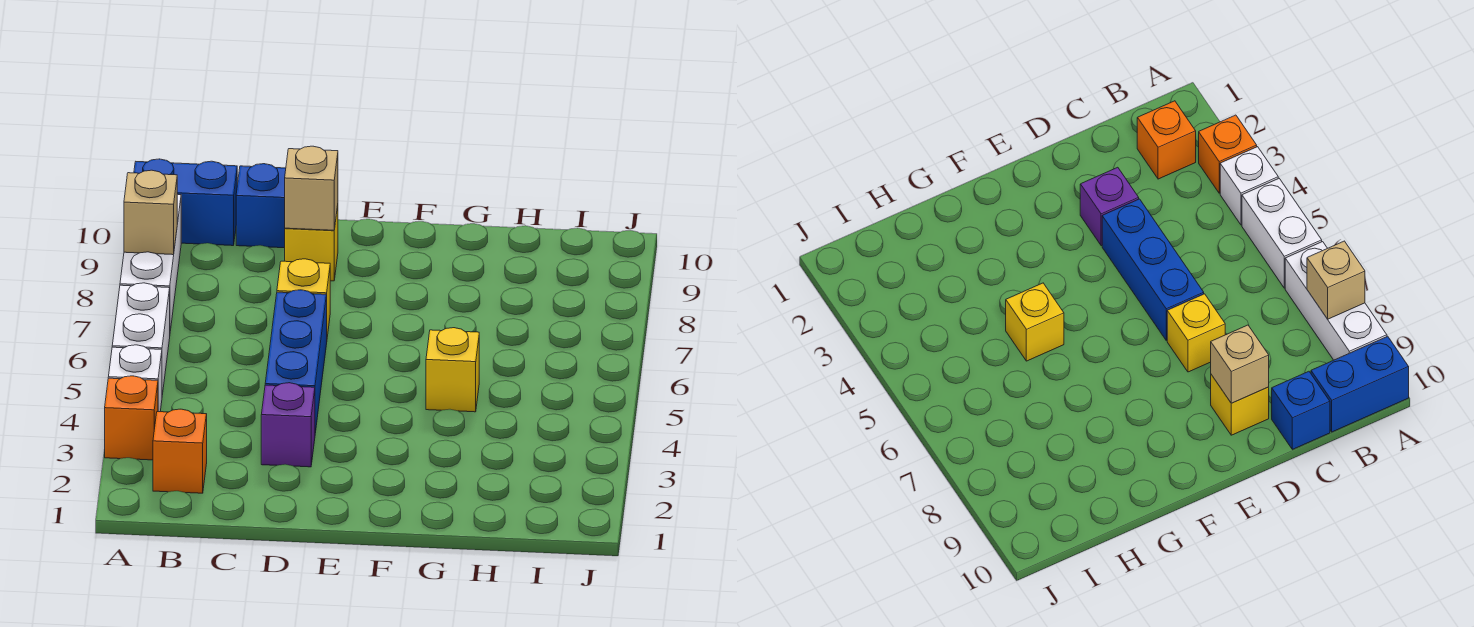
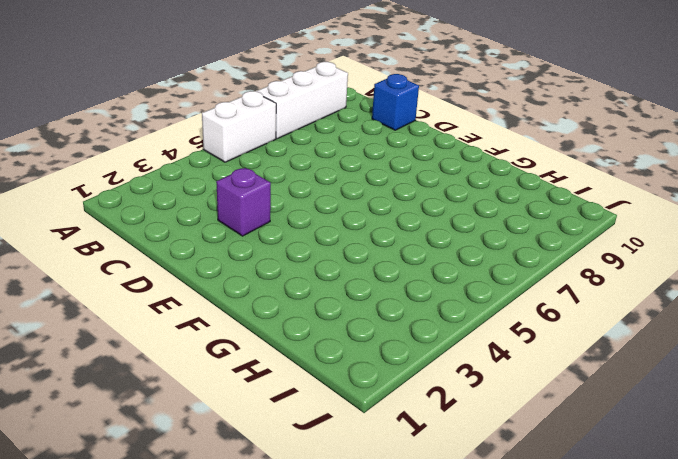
none -> orange 1x1 brick [105,376,158,460]
none -> white 1x1 brick [108,345,162,412]
none -> blue 1x2 brick [134,159,237,246]

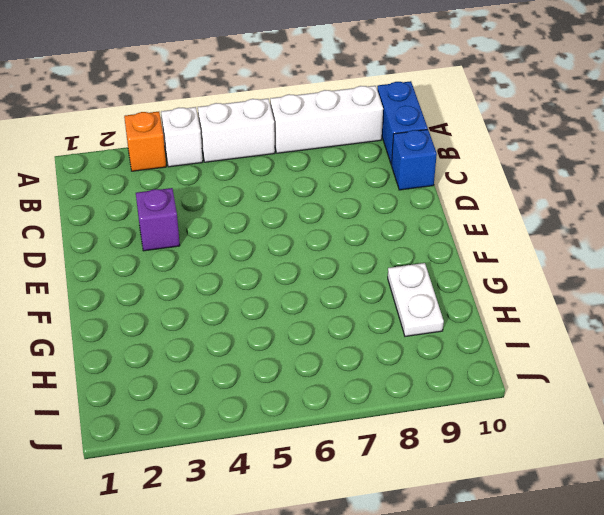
white 1x2 plate [388,263,444,336] -> none
none -> orange 1x1 brick [153,409,207,493]
none -> blue 1x3 brick [265,290,327,433]
none -> yellow 1x1 brick [277,259,330,337]

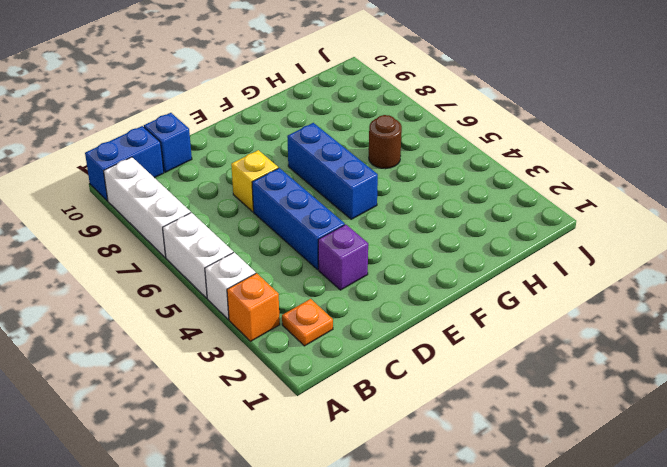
orange 1x1 plate [282,299,333,346] -> orange 1x1 brick [153,409,207,493]
blue 1x3 brick [287,123,378,219] -> none
brown 1x1 round brick [369,115,402,169] -> none
none -> yellow 1x1 brick [285,206,338,281]
none -> yellow 1x1 brick [426,328,479,412]
none -> tan 1x1 brick [124,170,177,255]

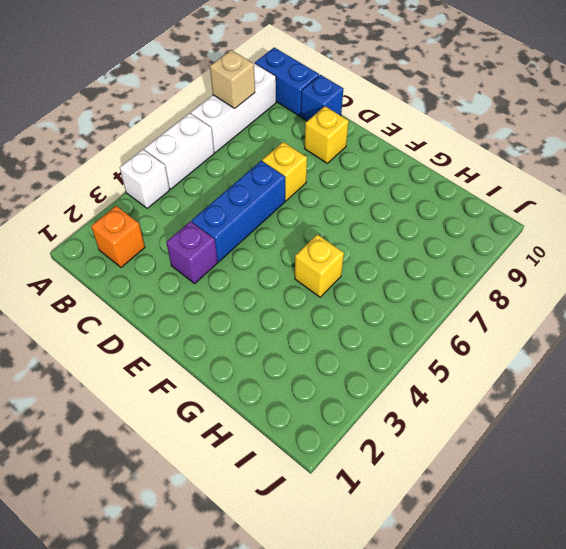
none -> orange 1x1 brick [105,376,158,460]
none -> tan 1x1 brick [285,146,338,230]

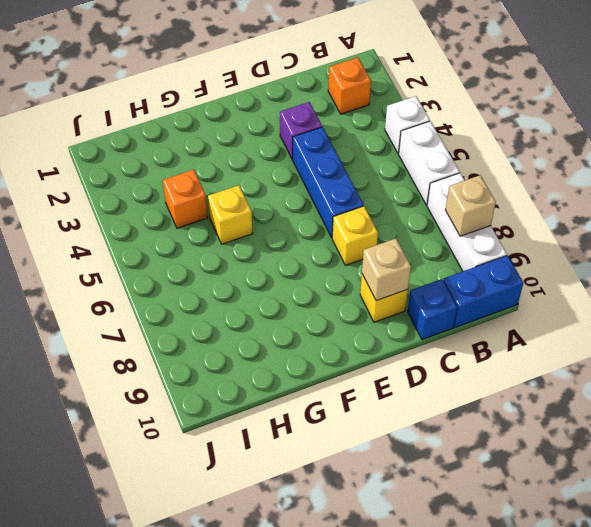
orange 1x1 brick [163,170,208,228] -> orange 1x1 brick moved to [105,376,158,460]

